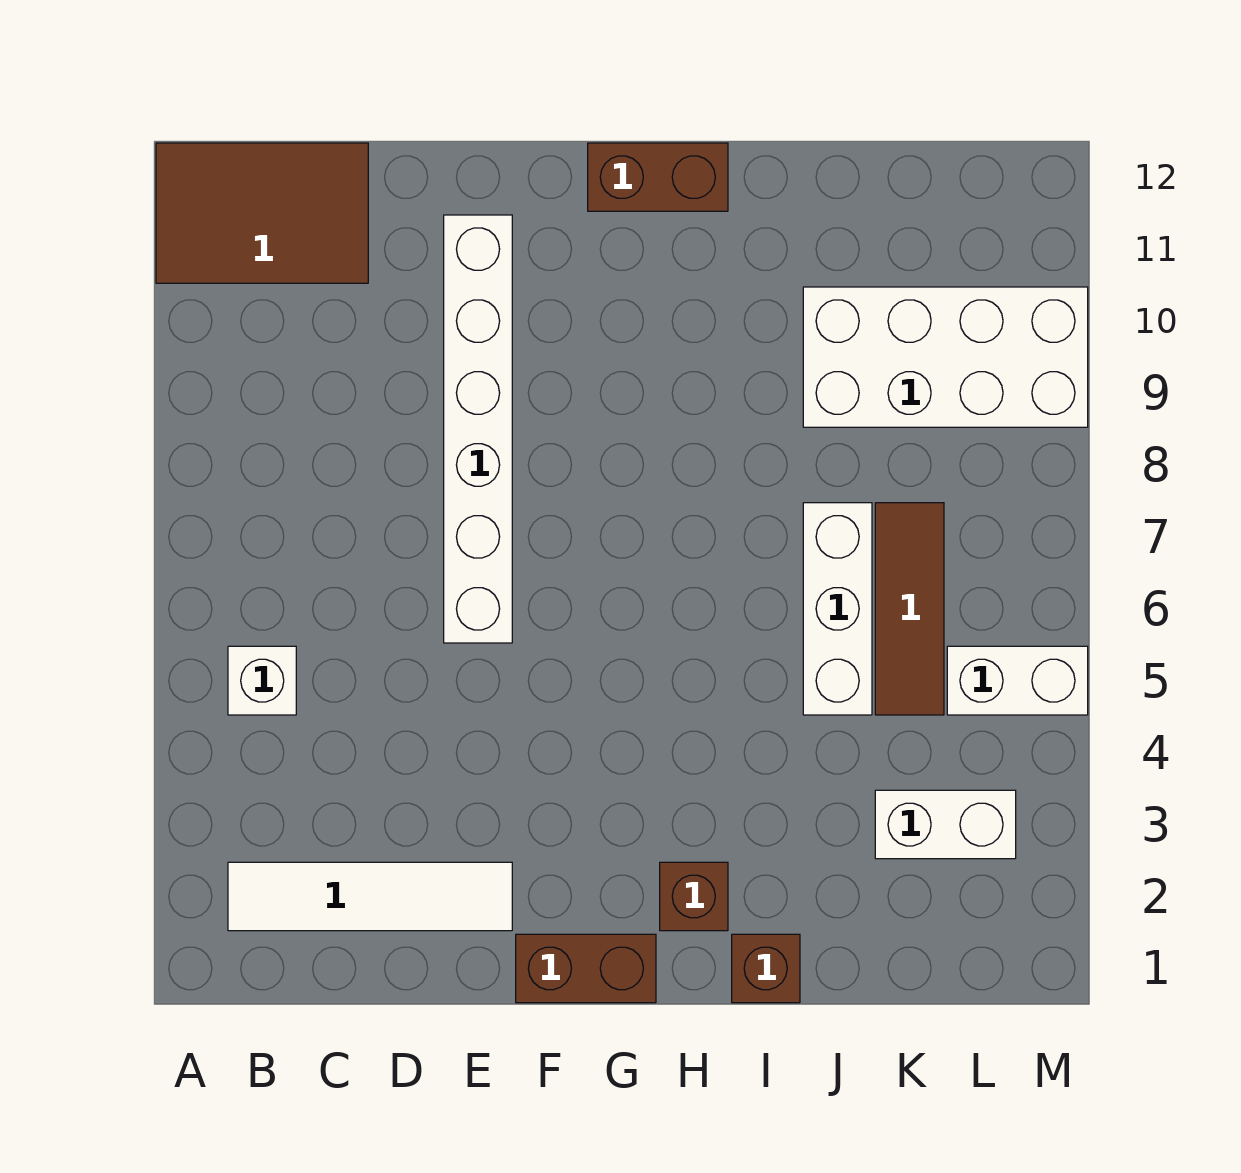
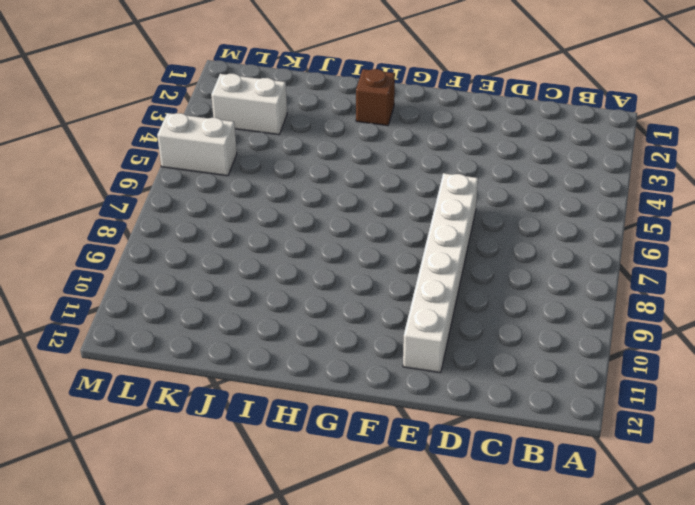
none -> brown 2x3 tile [156,143,368,283]
none -> white 1x4 tile [228,862,512,931]
none -> white 1x1 brick [228,646,296,715]

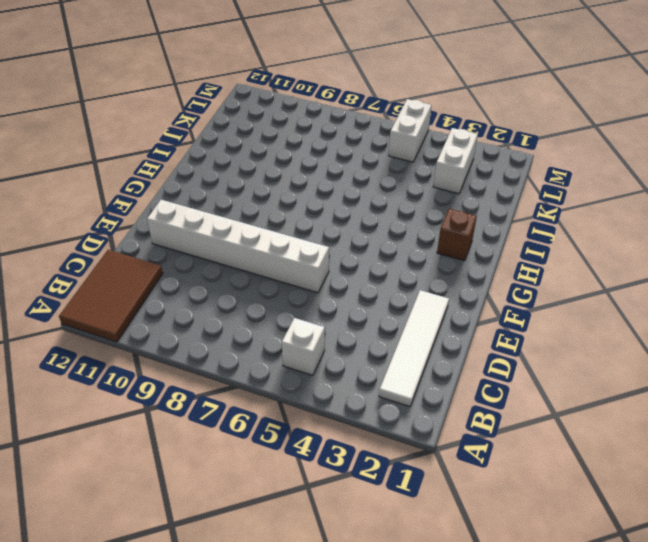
none -> brown 1x2 brick [516,934,656,1003]
none -> brown 1x2 brick [588,143,728,211]
none -> brown 1x1 brick [732,934,800,1003]

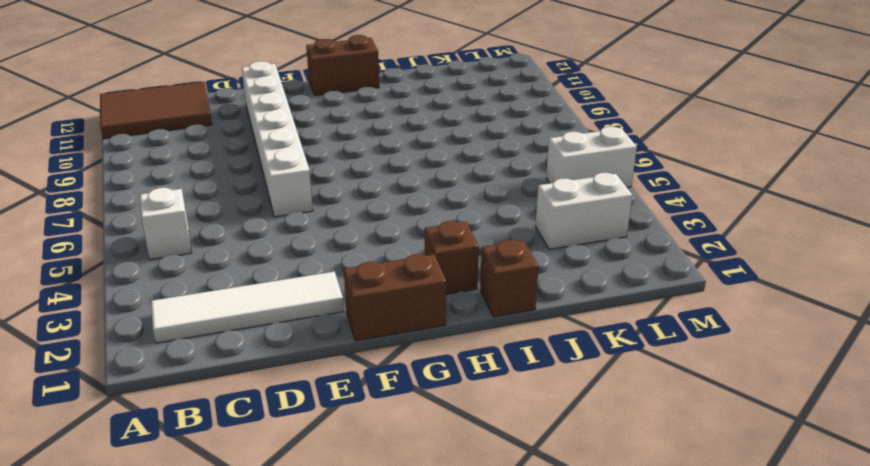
none -> white 1x3 brick [803,503,872,715]
none -> white 2x4 brick [803,287,1088,427]
none -> brown 1x3 tile [875,503,944,715]

